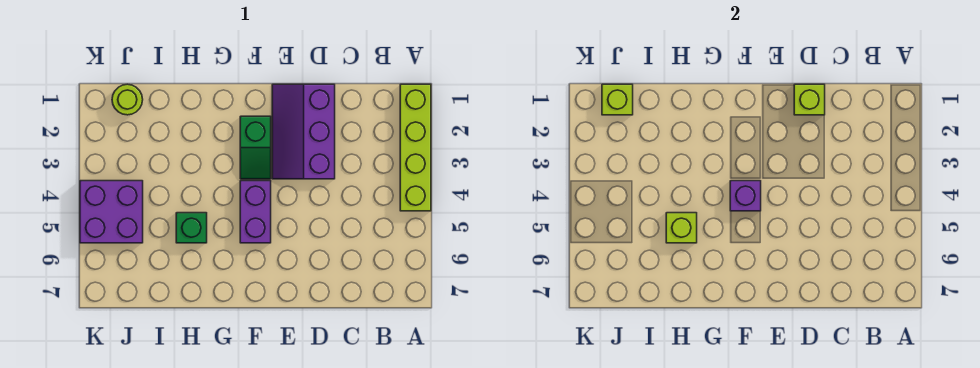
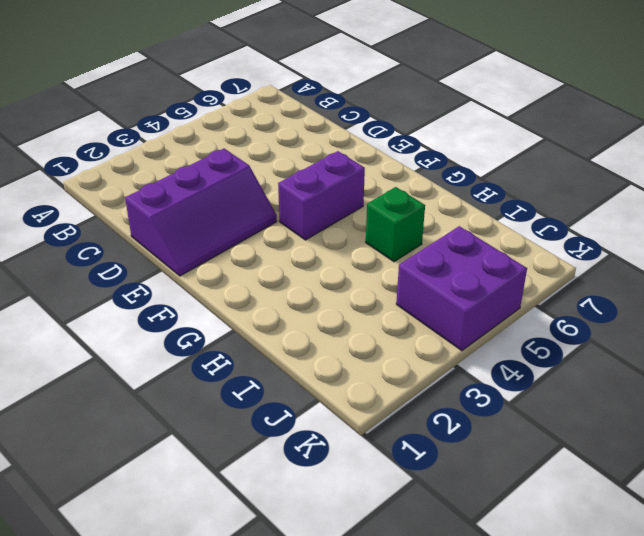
none -> lime 1x4 brick [400,84,431,211]
none -> green 1x2 slope [240,116,271,179]

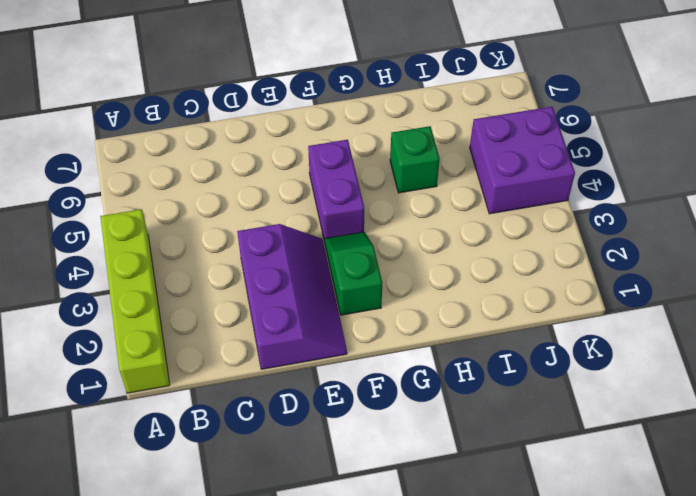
none -> lime 1x1 round brick [112,84,143,115]
none -> lime 1x1 brick [794,84,825,115]

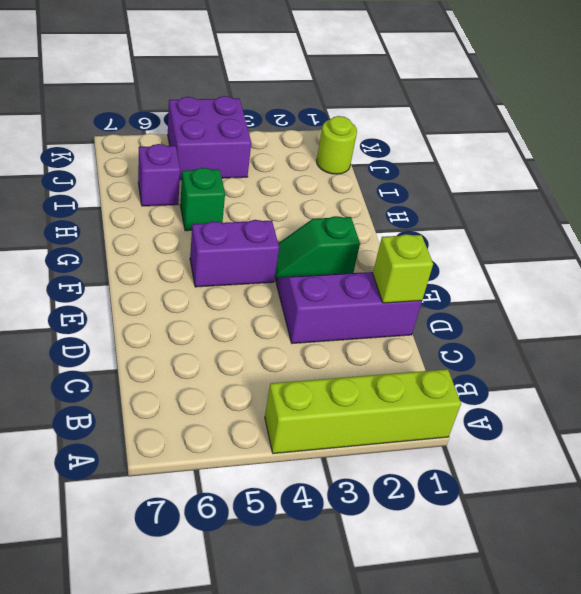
purple 1x1 brick [138,144,180,206] -> purple 1x1 brick moved to [730,181,761,211]
none -> lime 1x1 brick [666,213,697,243]
none -> lime 1x1 brick [602,84,633,115]

